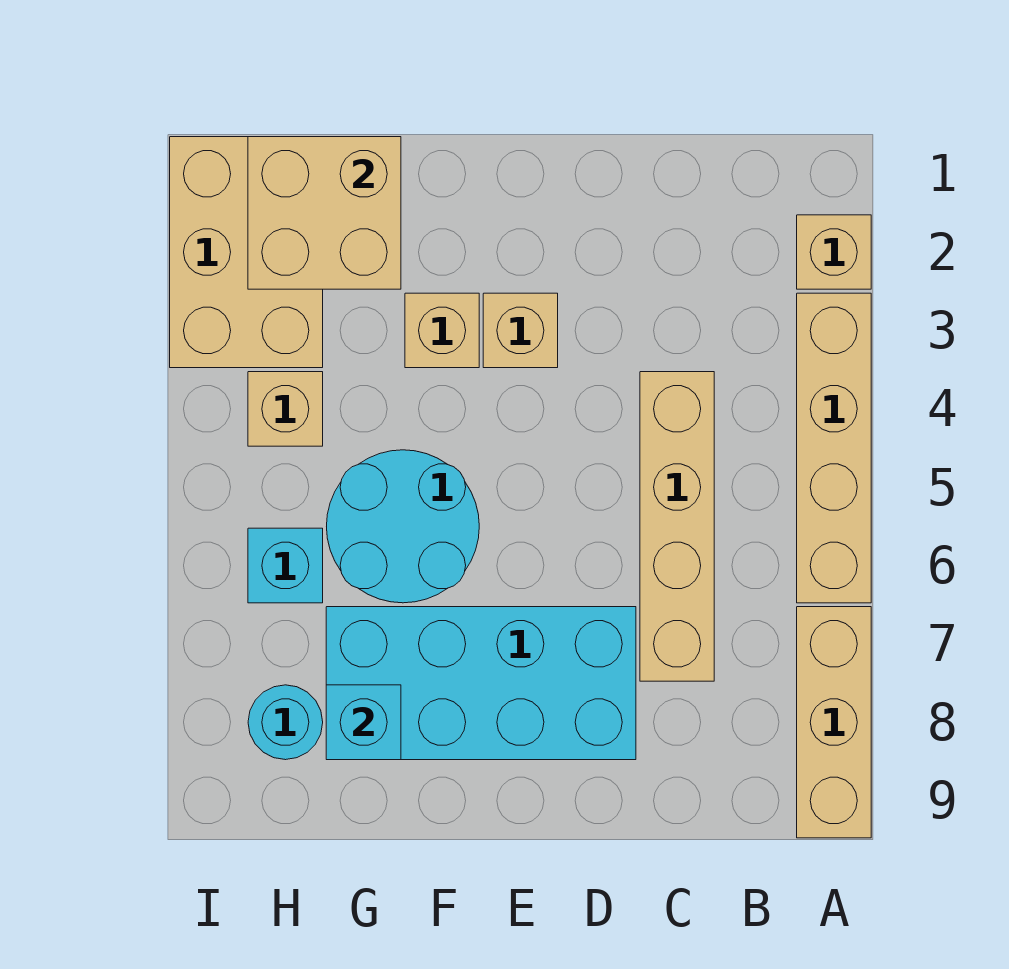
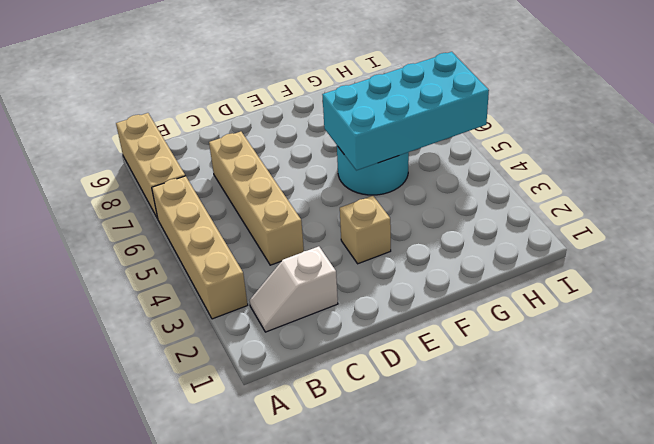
white 1x2 slope [249,246,338,332] -> none
cyan 2x4 brick [322,52,489,170] -> cyan 2x4 brick moved to [326,607,636,760]
none -> tan 1x1 brick [797,215,871,289]
none -> tan 1x1 brick [405,293,479,368]
none -> tan 2x3 brick [170,137,323,368]

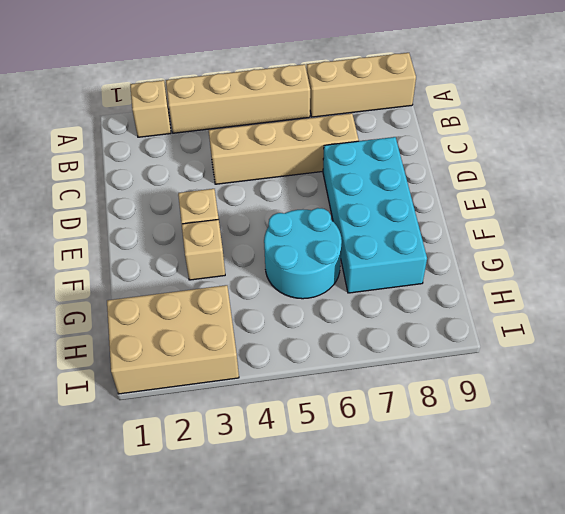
none -> tan 1x1 brick [248,372,323,446]
none -> cyan 1x1 brick [248,528,323,603]
none -> cyan 1x1 round brick [248,685,323,760]

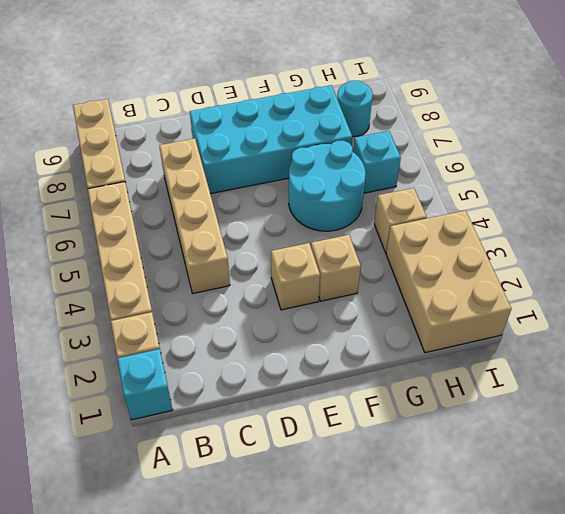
cyan 1x1 brick [117,349,172,420] -> cyan 1x1 brick moved to [326,685,401,760]
none -> tan 2x2 brick [248,137,401,289]

